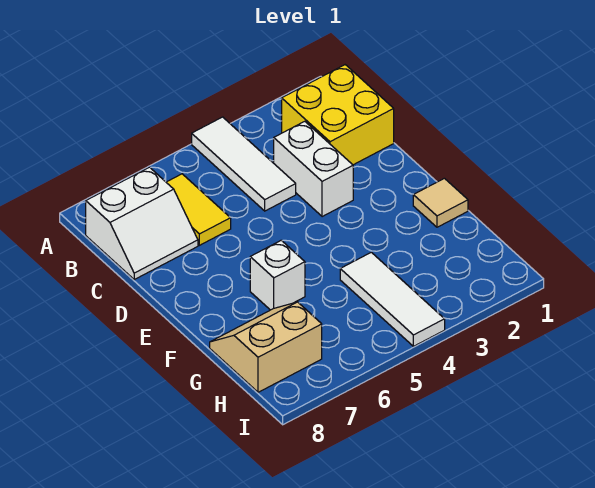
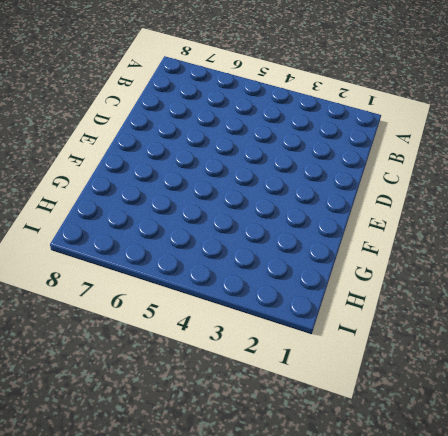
none -> white 1x3 tile [192,117,296,211]
none -> yellow 2x2 brick [282,65,394,165]

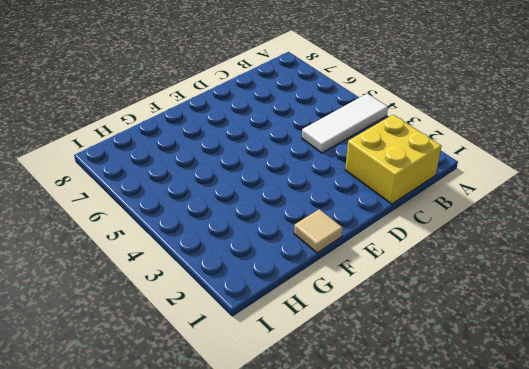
none -> yellow 1x2 tile [166,174,231,245]
none -> white 2x2 slope [86,167,198,279]

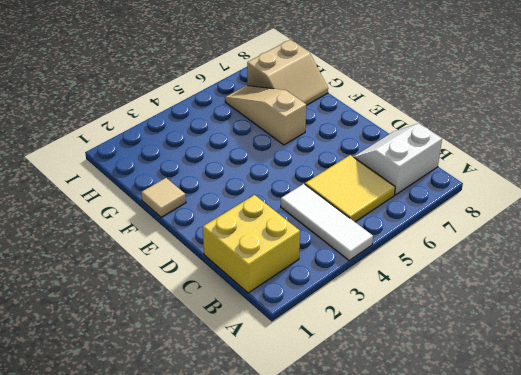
yellow 2x2 tile [305,155,395,222] -> yellow 1x2 tile [166,174,231,245]
tan 1x3 slope [225,86,306,145] -> white 1x1 brick [250,240,305,310]
none -> white 1x2 brick [274,121,353,217]
none -> white 1x3 tile [340,252,445,346]

